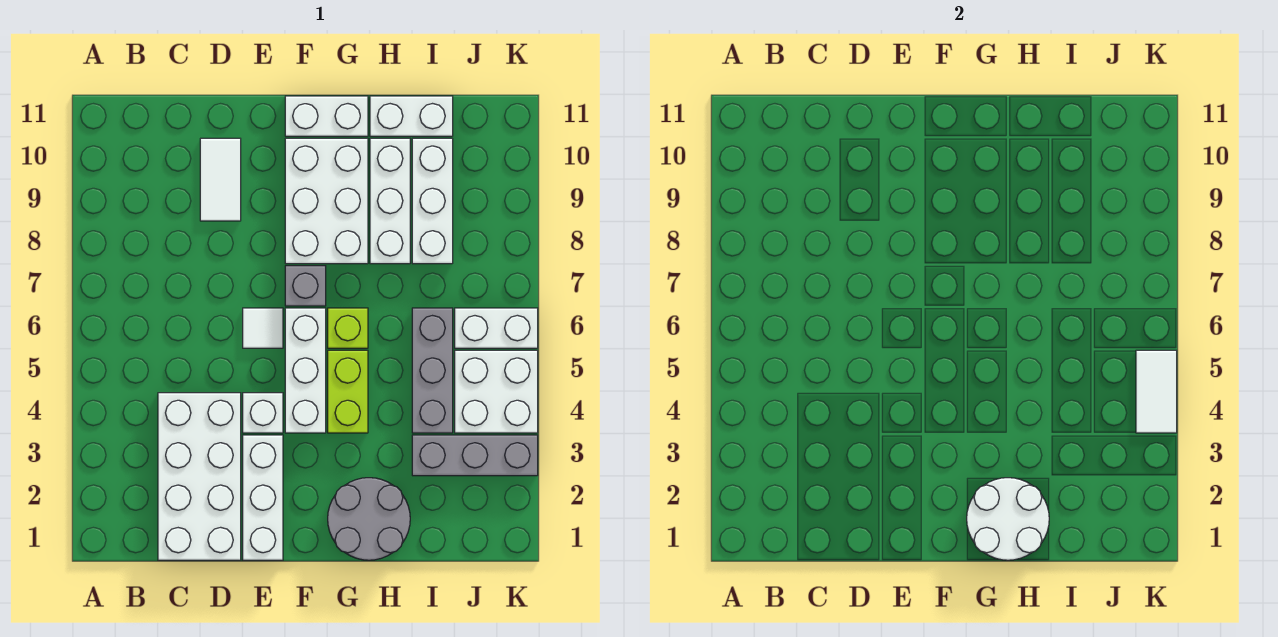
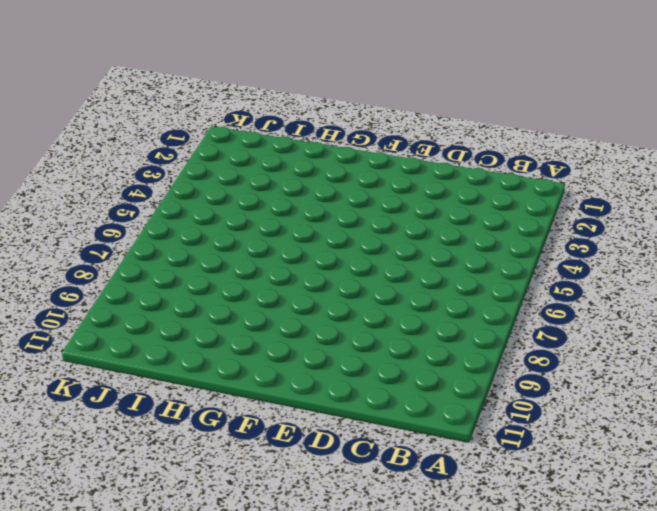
none -> white 2x4 brick [158,393,241,560]
none -> white 1x2 tile [200,138,241,221]
none -> white 1x3 brick [243,435,283,560]

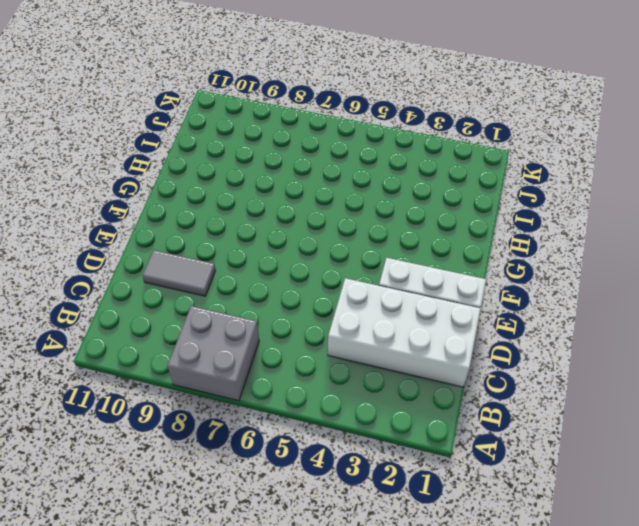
grey 2x2 brick [167,306,259,401] -> none
grey 1x2 tile [142,250,215,296] -> white 1x2 tile [200,138,241,221]
none -> white 1x1 brick [243,393,283,433]
none -> white 1x1 tile [243,308,283,348]
none -> white 1x3 brick [285,308,326,433]

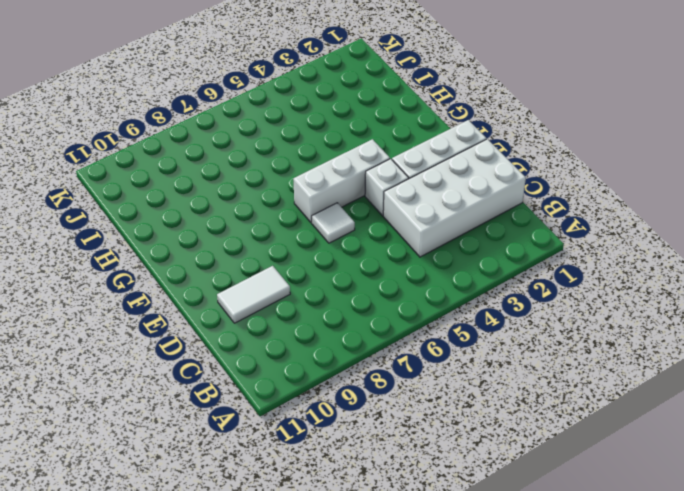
none -> grey 1x1 brick [285,266,326,306]
none -> white 2x3 brick [285,138,368,264]
none -> white 1x2 brick [285,96,368,136]

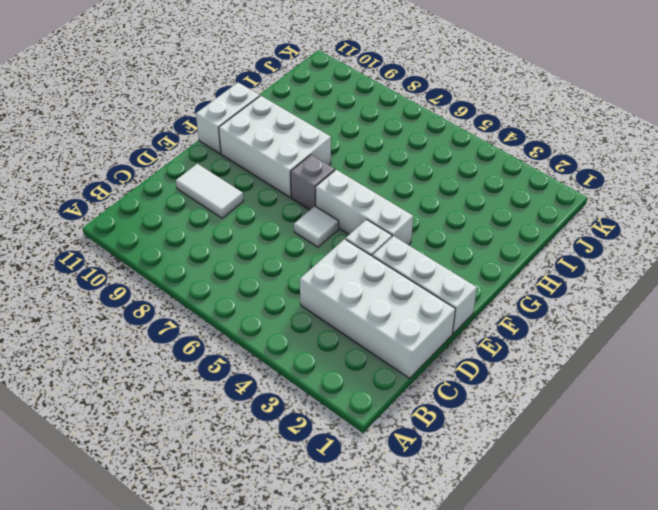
none -> grey 2x2 round brick [328,478,410,560]
none -> lime 1x2 brick [328,350,368,433]
none -> lime 1x1 brick [328,308,368,348]

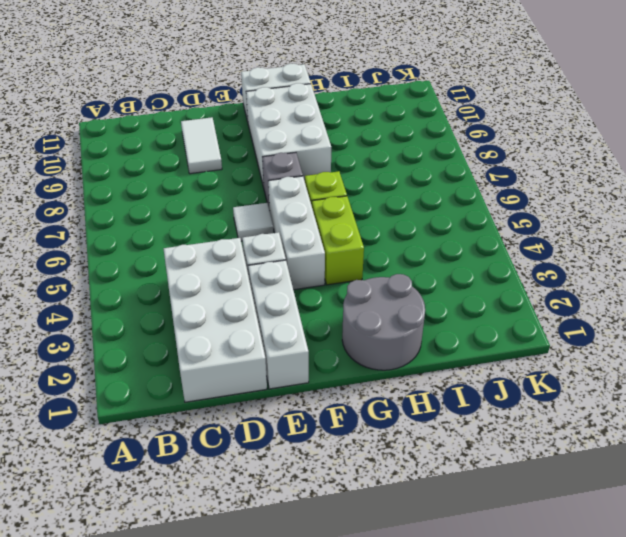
none -> white 1x3 brick [370,138,410,264]
none -> white 1x2 brick [370,96,453,136]
none -> grey 1x3 brick [412,435,538,476]

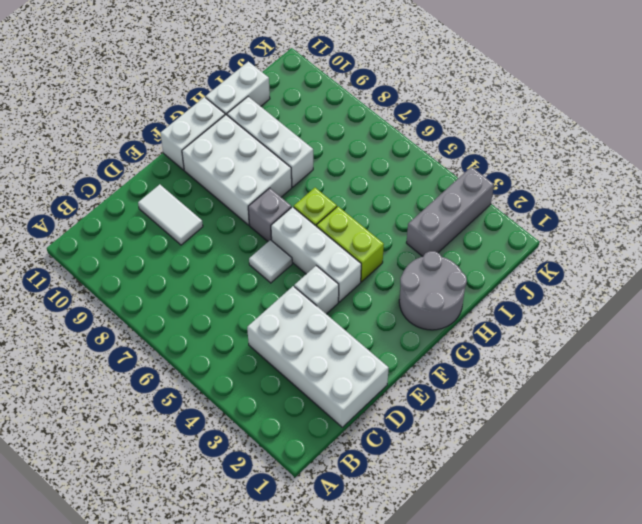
none -> white 1x3 brick [243,435,283,560]
none -> grey 1x3 brick [412,308,453,433]
none -> white 1x3 brick [412,138,453,264]

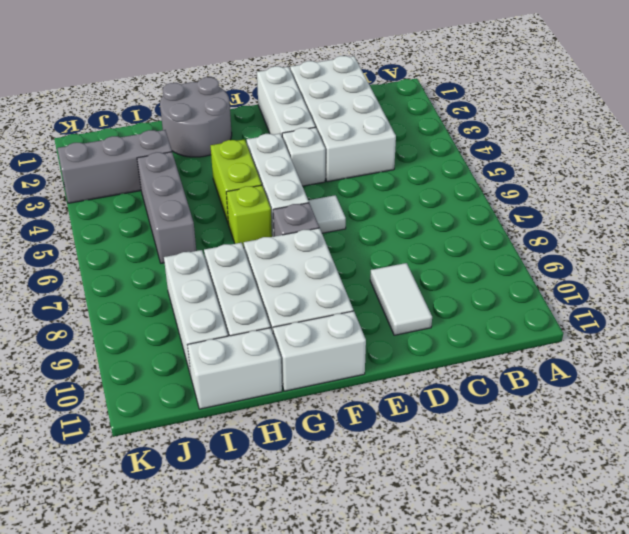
none -> white 2x2 brick [455,350,538,433]
none -> white 1x2 brick [455,308,538,348]
none -> white 2x2 round brick [967,478,1049,560]

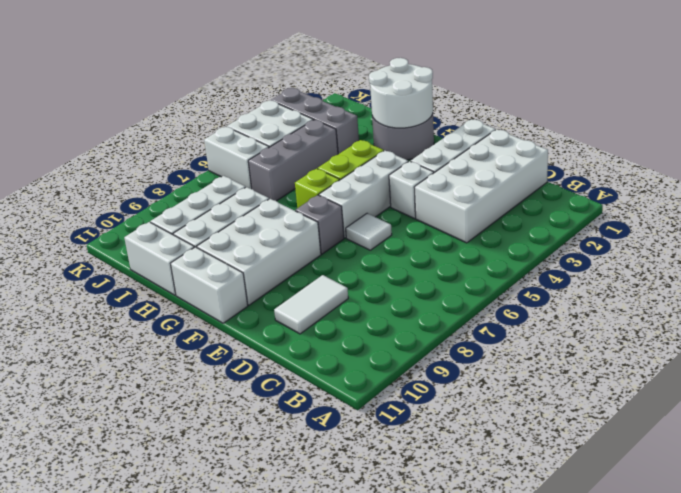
none -> white 1x2 tile [1136,350,1177,433]

